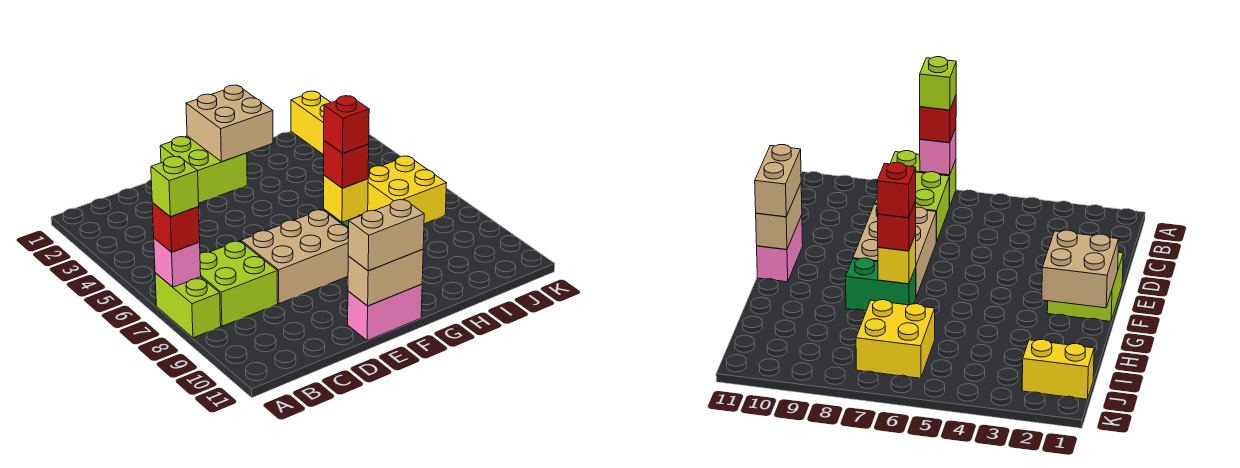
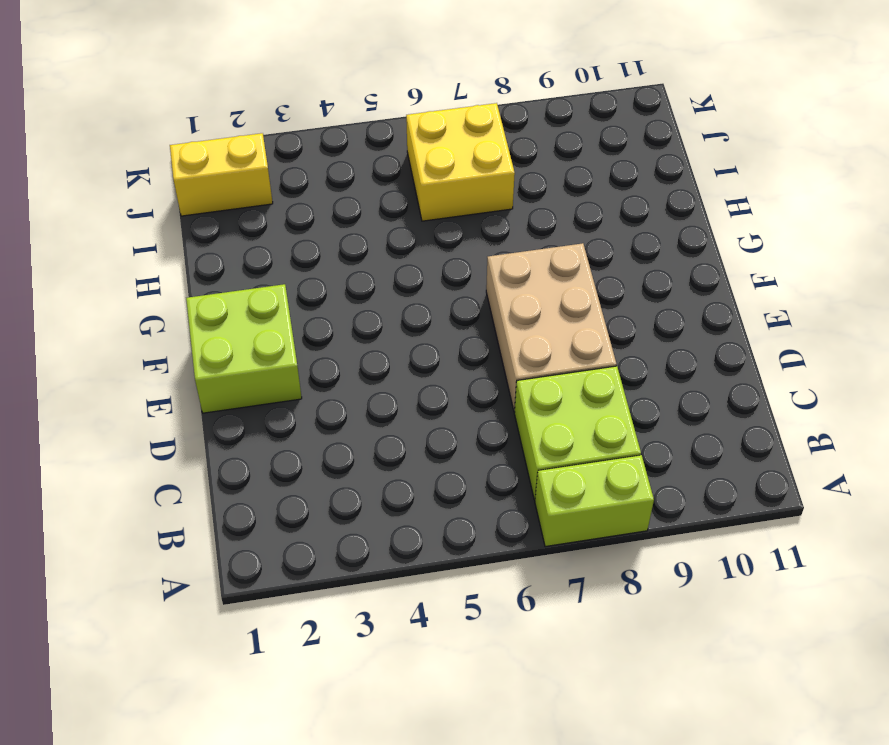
none -> pink 1x2 brick [348,284,422,340]
none -> green 1x2 brick [846,258,916,311]
none -> pink 1x1 brick [154,238,201,287]

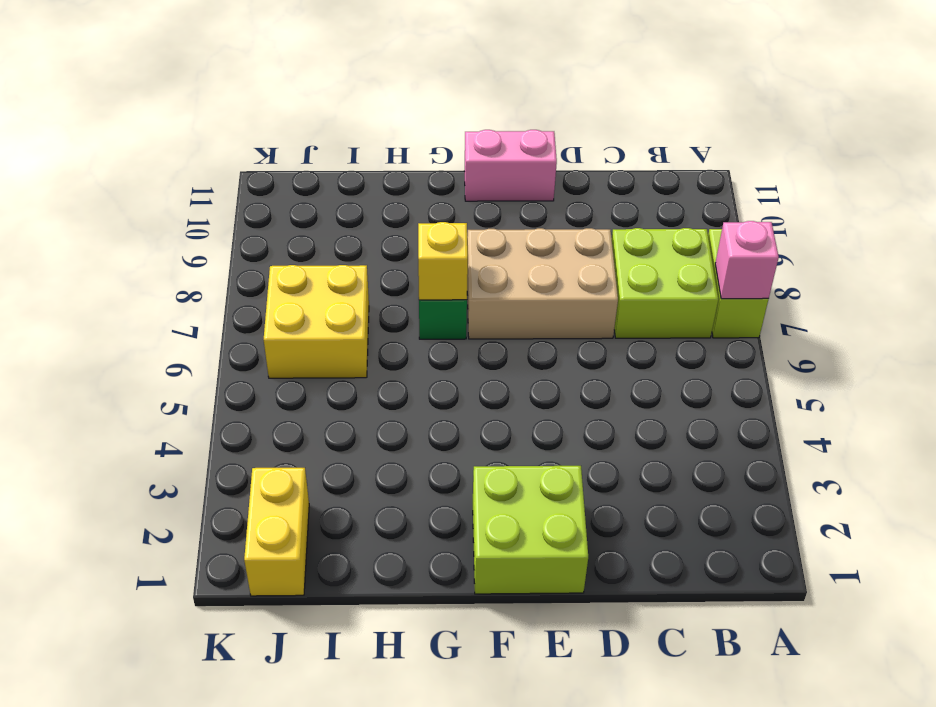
none -> tan 1x2 brick [348,249,423,306]
none -> tan 2x2 brick [186,85,273,162]
none -> red 1x1 brick [152,203,200,252]

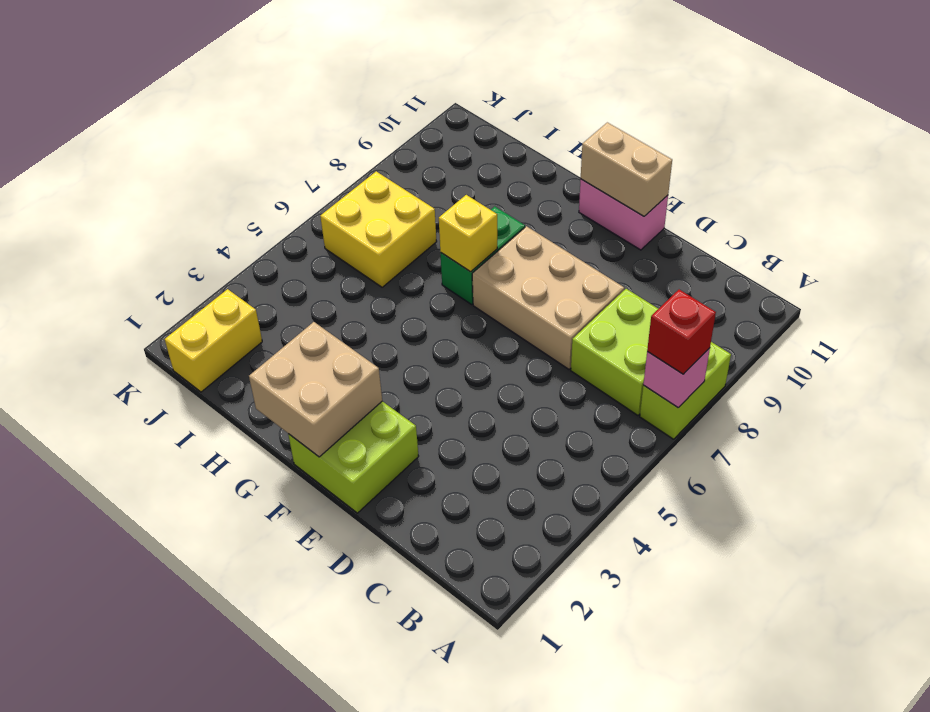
none -> tan 1x2 brick [348,199,424,271]
none -> red 1x1 brick [324,141,369,188]
none -> lime 1x1 brick [151,157,199,217]

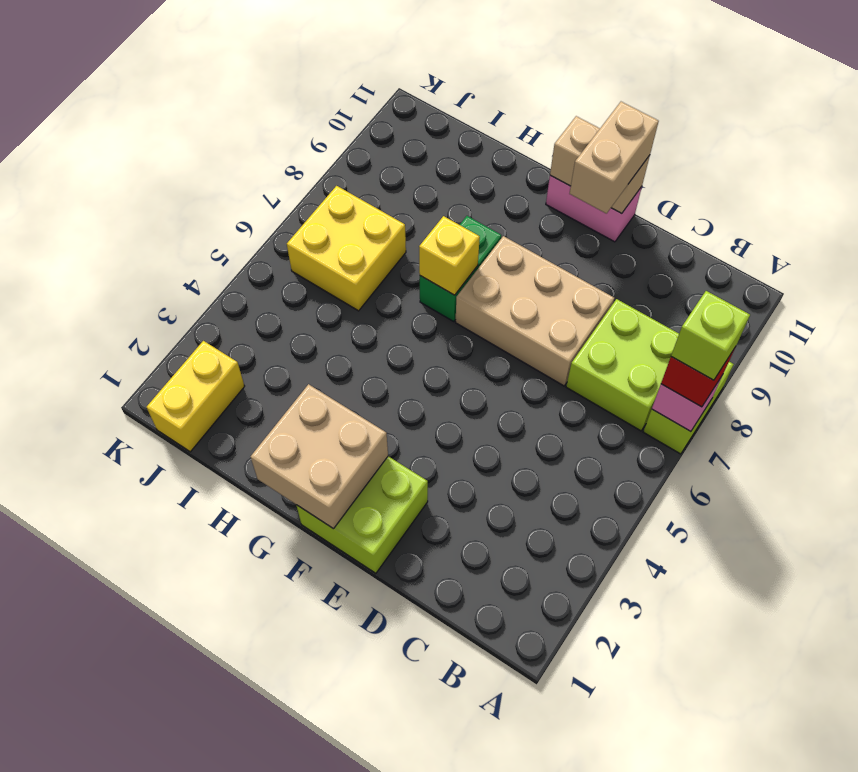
tan 1x2 brick [570,102,659,214] -> tan 1x2 brick turned to [348,199,424,271]
none -> red 1x1 brick [324,141,369,188]
none -> red 1x1 brick [324,96,369,153]

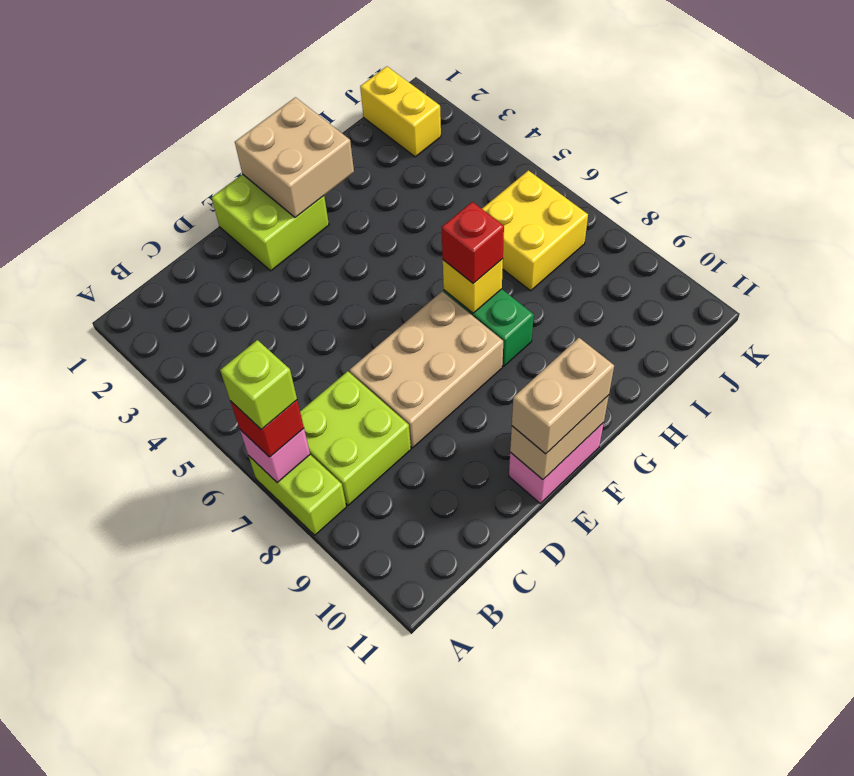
none -> red 1x1 brick [324,96,369,153]

